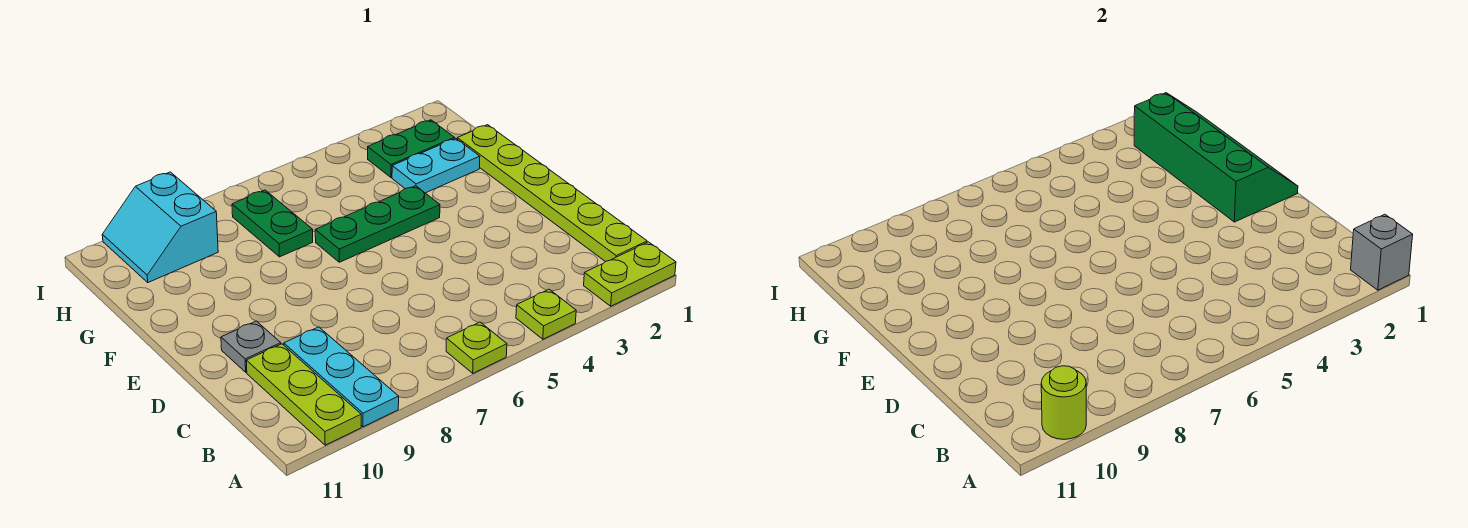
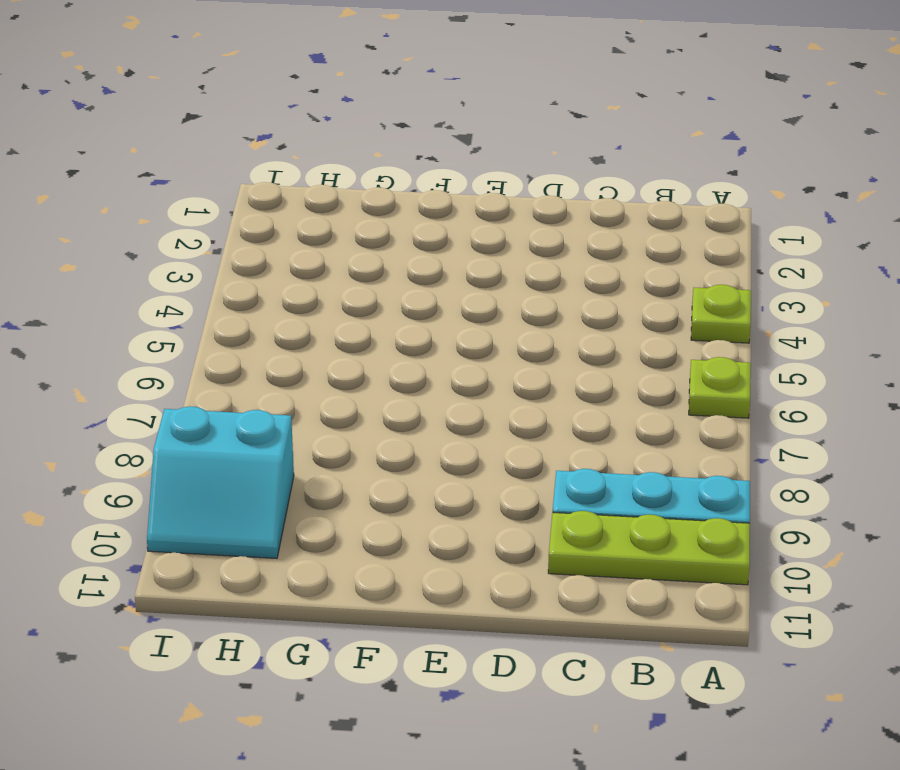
none -> lime 1x2 plate [584,242,676,306]
none -> lime 1x6 plate [457,125,647,262]
none -> grey 1x1 plate [221,321,281,372]

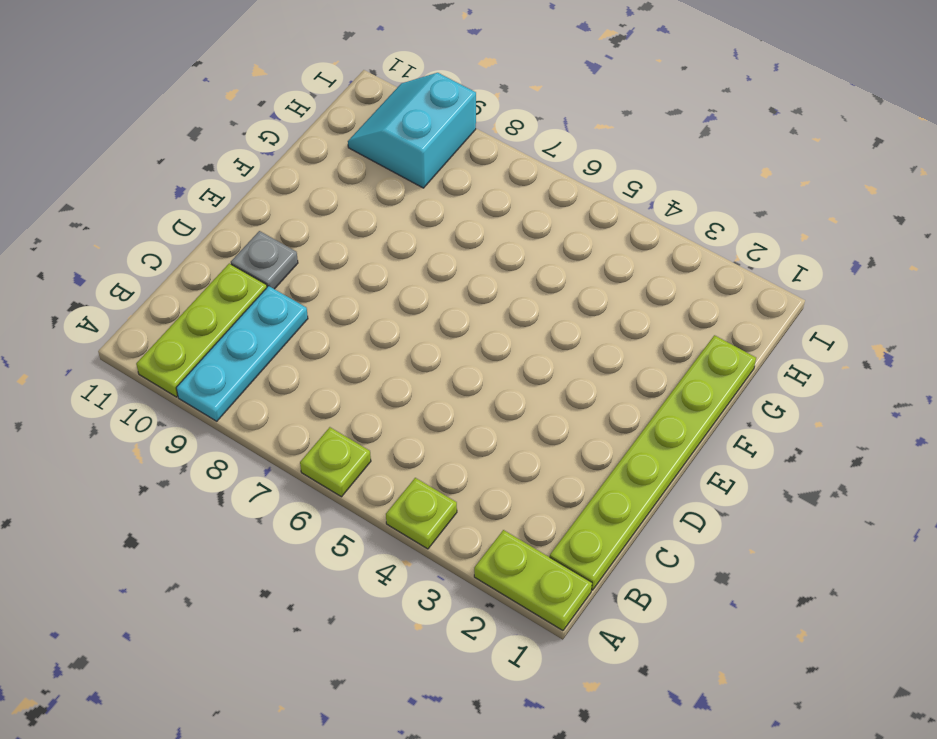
none -> green 1x3 plate [315,186,440,262]
none -> cyan 1x2 plate [392,138,480,193]
none -> green 1x2 plate [232,190,313,257]

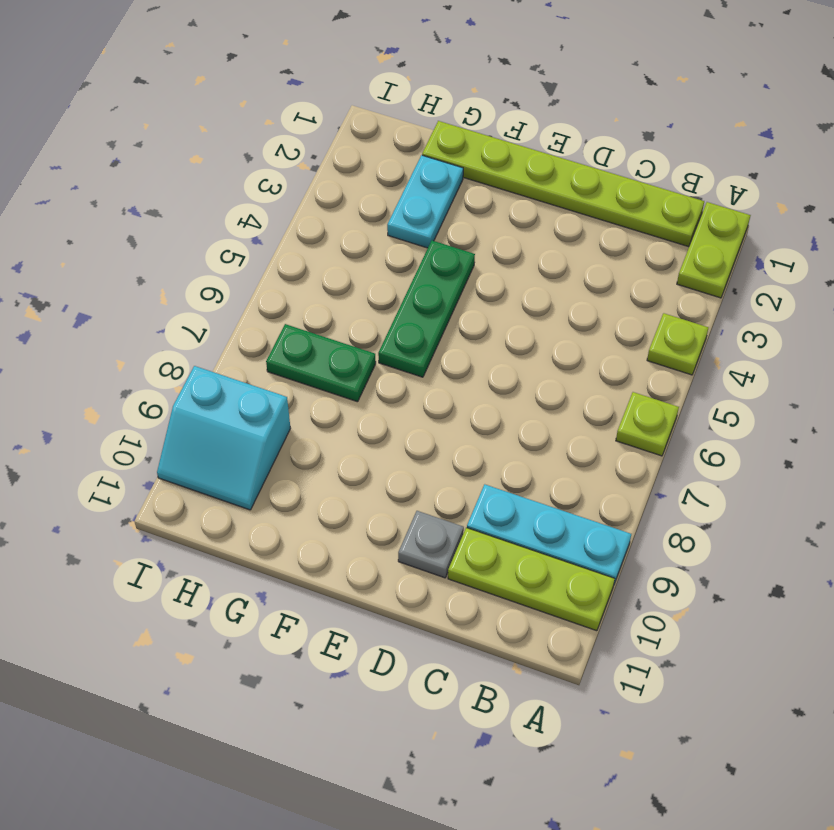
none -> green 1x2 plate [368,120,455,177]
none -> grey 1x1 brick [1351,214,1413,290]
none -> lime 1x1 round brick [1041,366,1086,439]

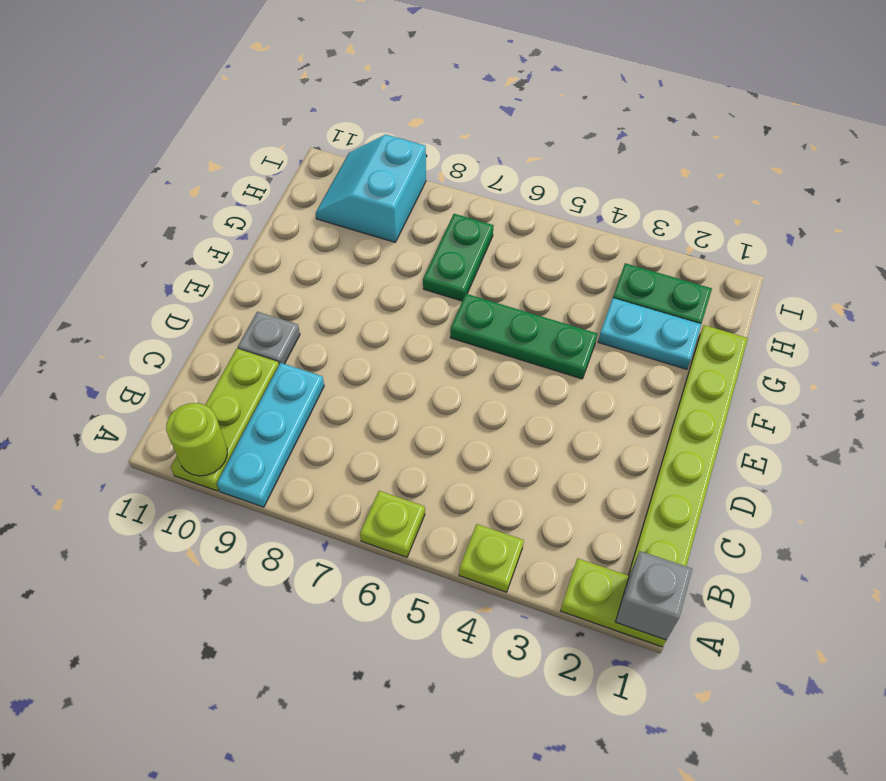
none -> green 2x4 slope [1134,93,1298,222]

